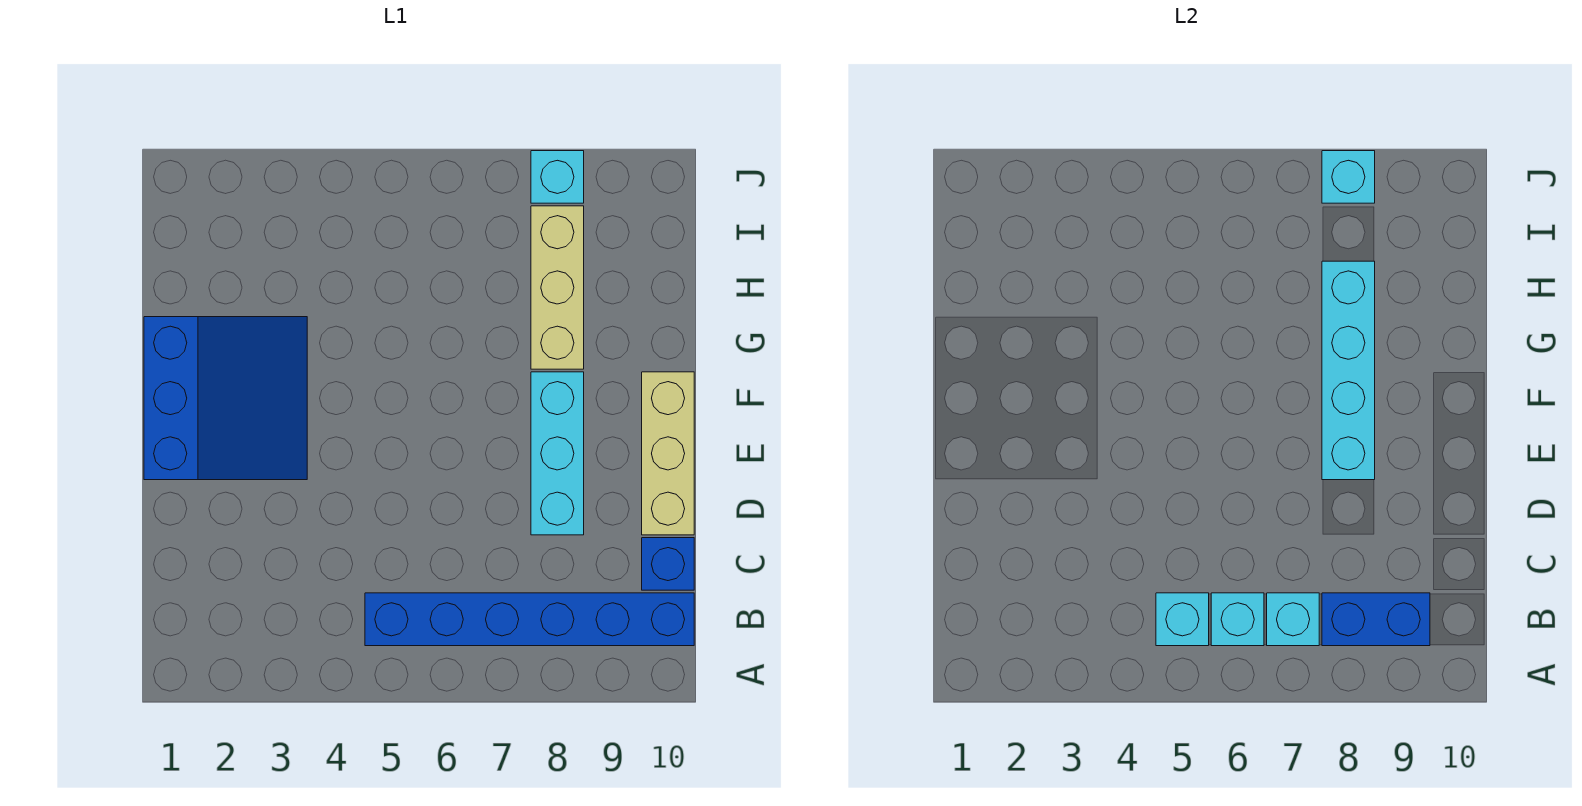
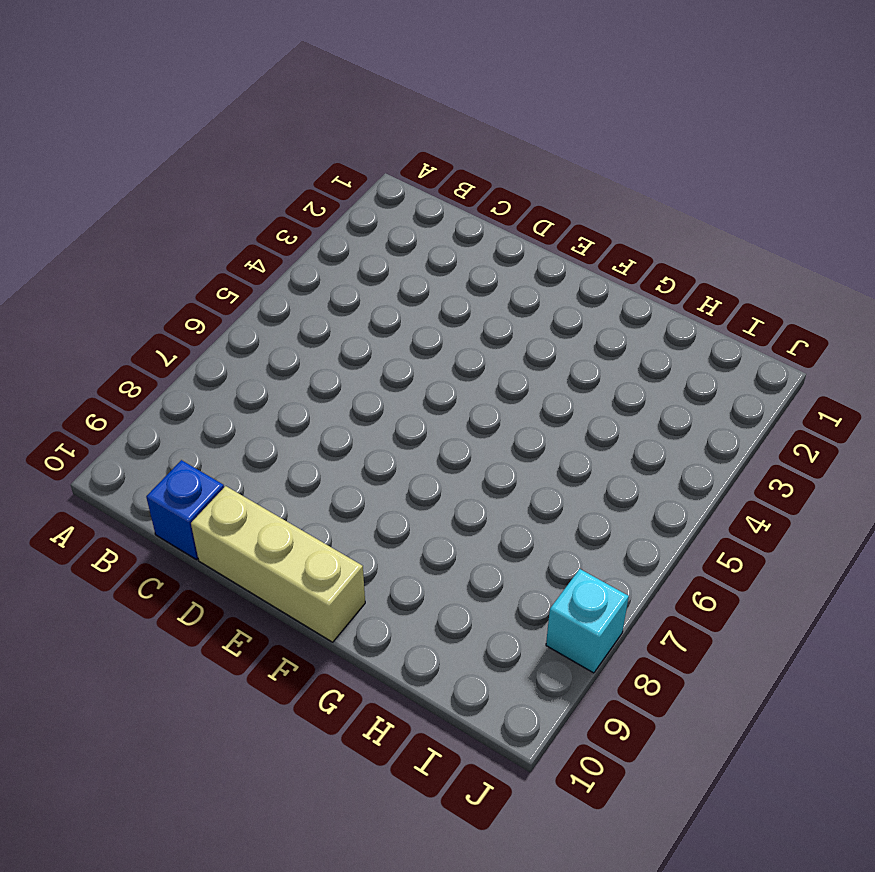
none -> blue 1x6 brick [365,593,694,646]
none -> cyan 1x3 brick [531,372,584,535]
none -> blue 3x3 slope [144,317,307,480]

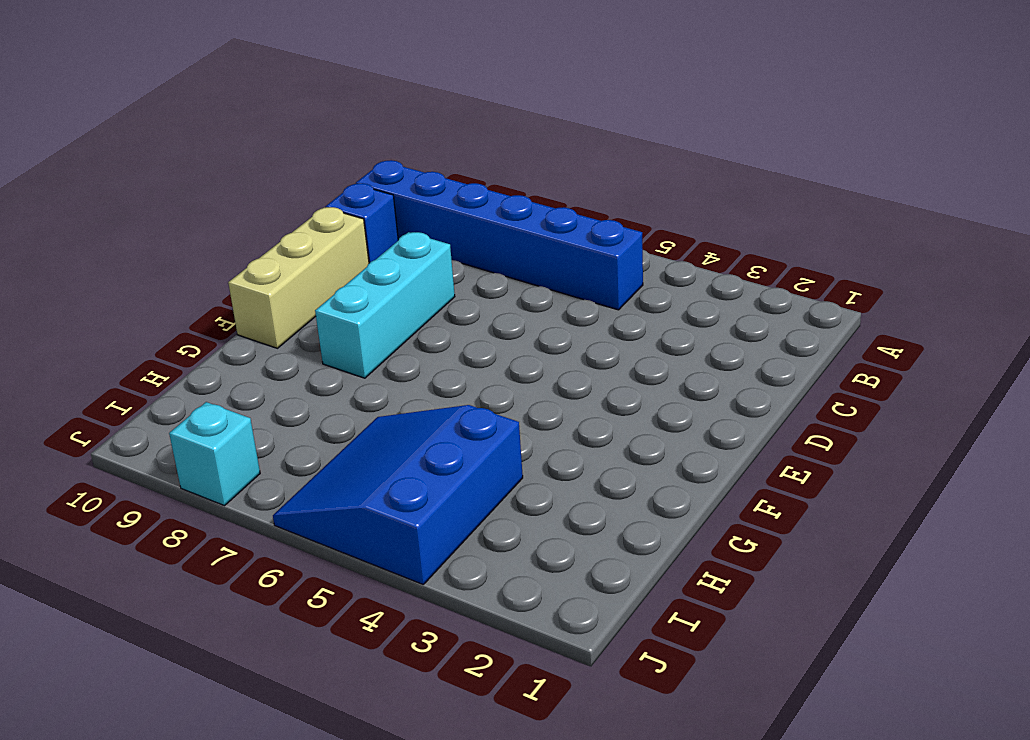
blue 3x3 slope [273,405,523,584] -> blue 3x3 slope moved to [144,317,307,480]
none -> tan 1x3 brick [531,206,584,369]
none -> cyan 1x1 brick [1156,593,1209,646]
none -> cyan 1x1 brick [1211,593,1264,646]

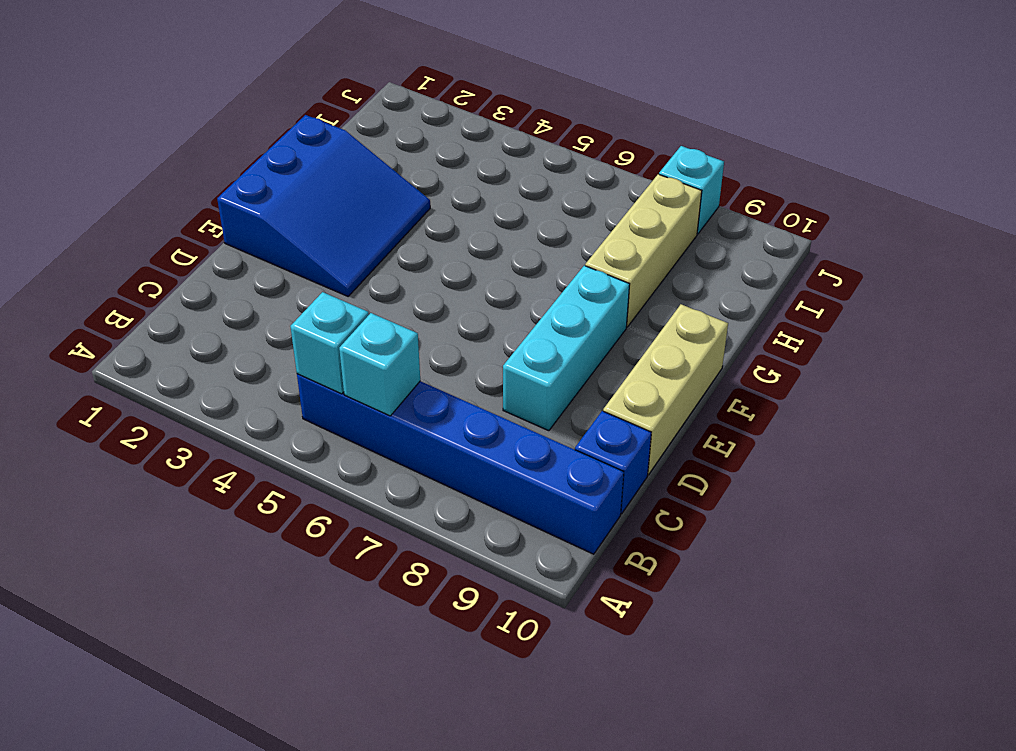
none -> cyan 1x1 brick [1267,593,1319,646]
none -> blue 1x2 brick [1322,593,1430,646]
none -> cyan 1x4 brick [1322,261,1375,480]

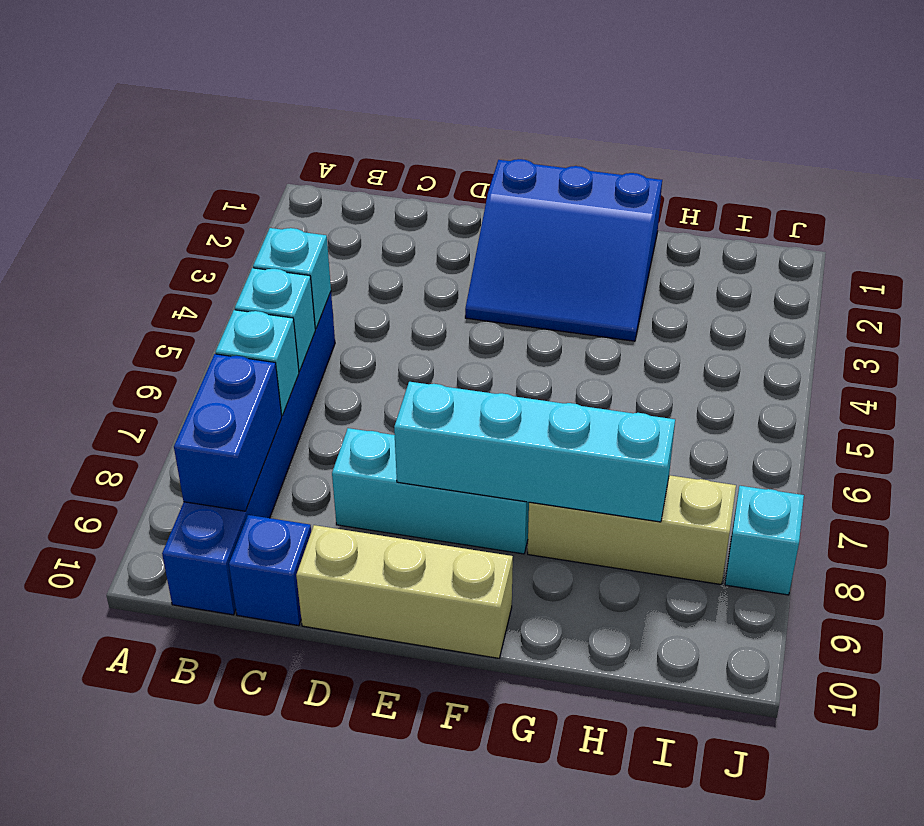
none -> cyan 1x1 brick [1322,151,1375,203]

